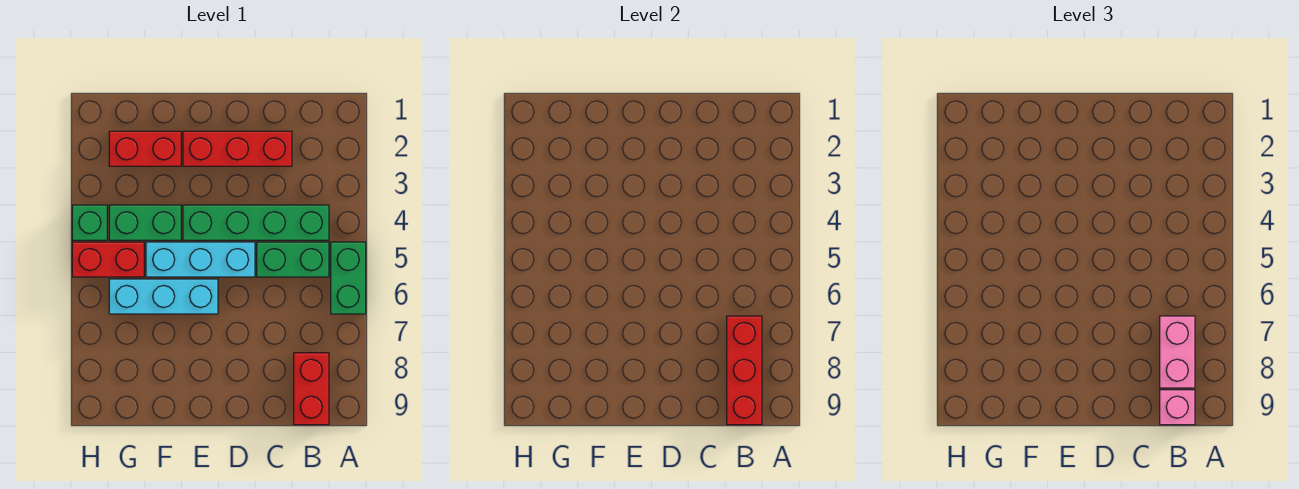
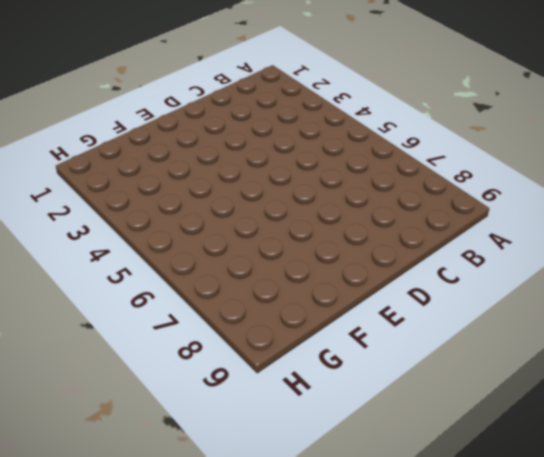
none -> green 1x2 brick [331,242,366,314]
none -> green 1x4 brick [183,205,329,240]
none -> green 1x2 brick [257,242,329,277]

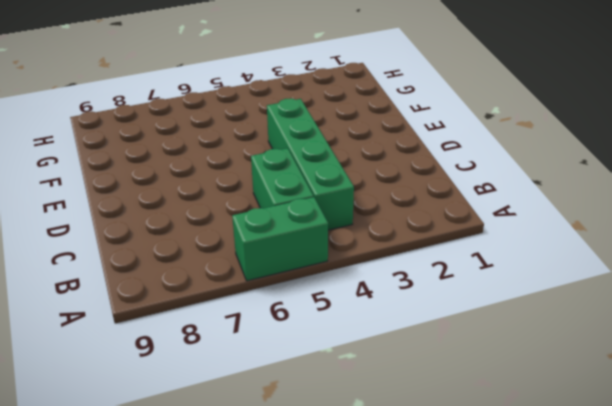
none -> red 1x2 brick [294,353,329,425]
none -> red 1x3 brick [183,131,292,166]
none -> cyan 1x3 brick [146,242,255,277]

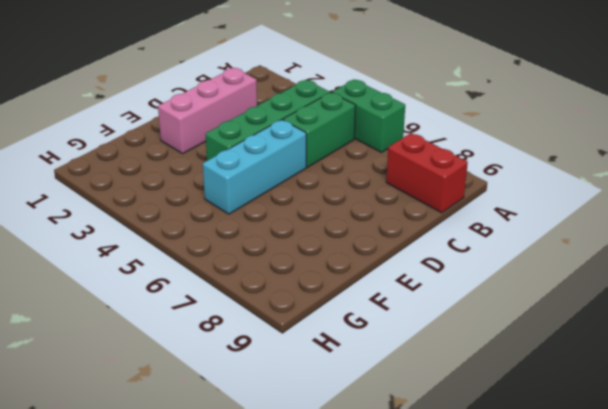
pink 1x3 brick [158,68,257,154] -> red 1x3 brick [183,131,292,166]
none -> cyan 1x3 brick [109,279,218,314]
none -> red 1x2 brick [109,131,181,166]
none -> green 1x2 brick [109,205,181,240]

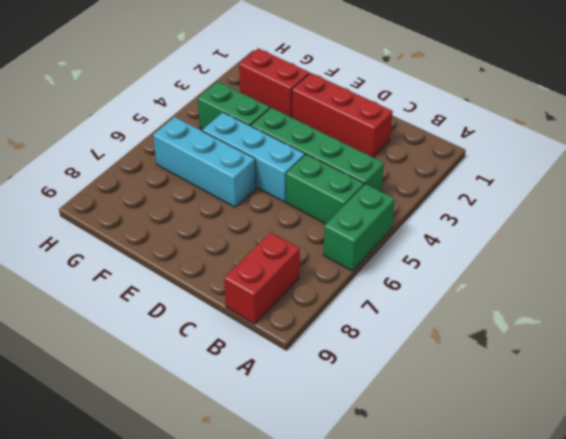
none -> red 1x2 brick [72,242,144,277]
none -> green 1x1 brick [72,205,107,240]
none -> red 1x3 brick [727,316,762,425]

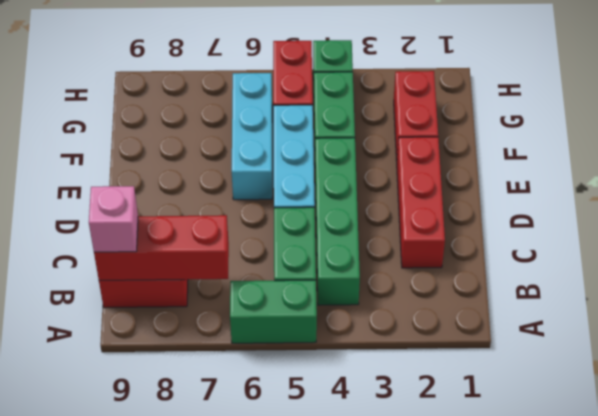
none -> pink 1x2 brick [1160,316,1195,388]

